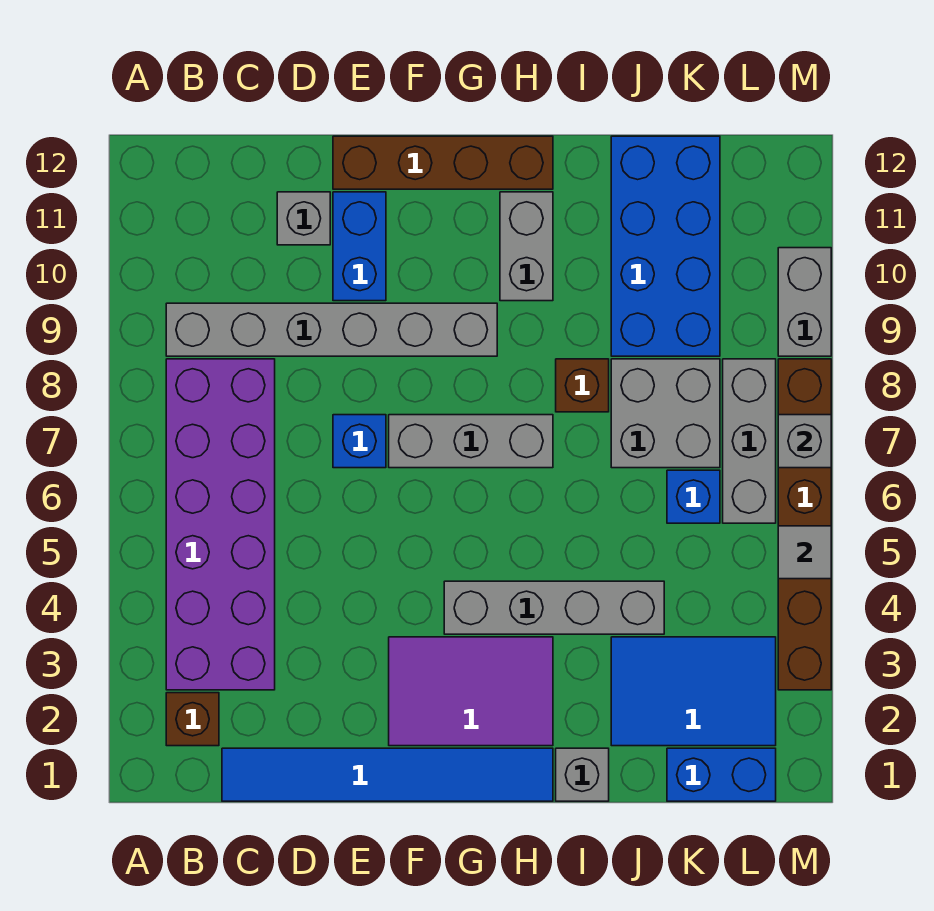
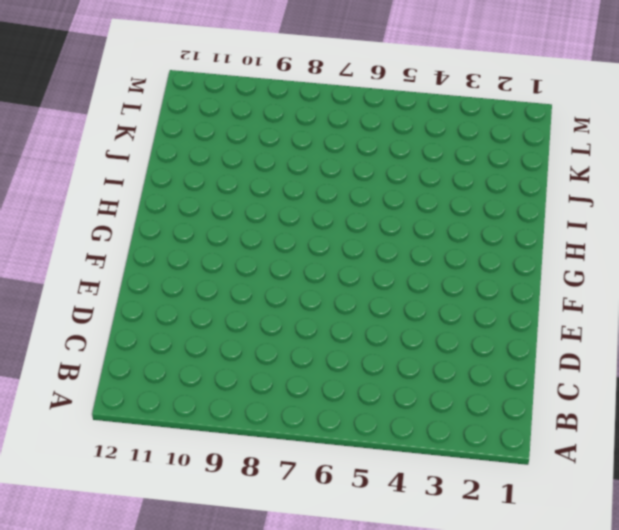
none -> brown 1x1 brick [166,693,219,746]
none -> purple 2x6 brick [166,359,275,690]
none -> grey 1x6 brick [166,303,497,356]

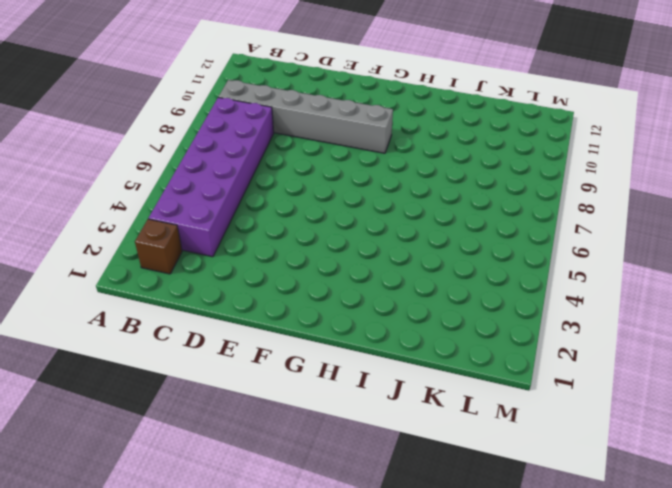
none -> blue 1x6 tile [222,748,553,801]
none -> grey 1x1 brick [277,192,330,245]
none -> blue 1x1 brick [333,415,386,468]

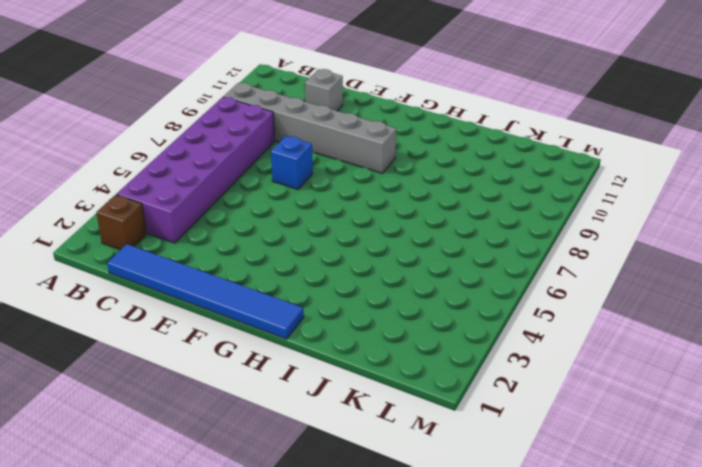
none -> blue 1x2 brick [333,192,386,301]
none -> brown 1x4 brick [333,136,553,189]
none -> purple 2x3 tile [389,637,553,746]

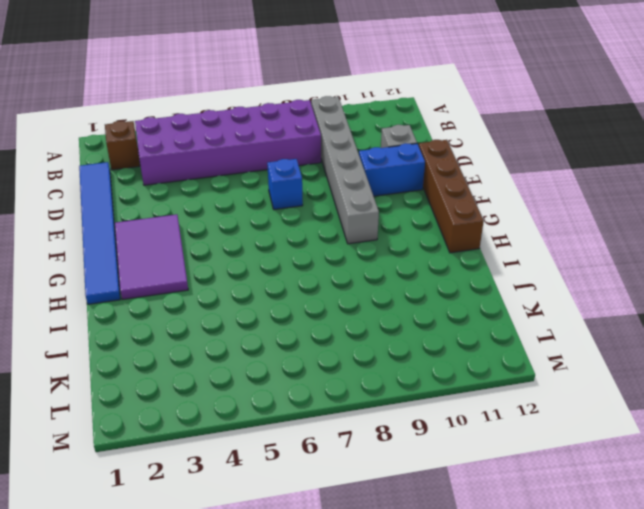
none -> grey 1x3 brick [389,415,553,468]
none -> grey 1x4 brick [444,581,664,634]
none -> grey 1x2 brick [500,192,553,301]

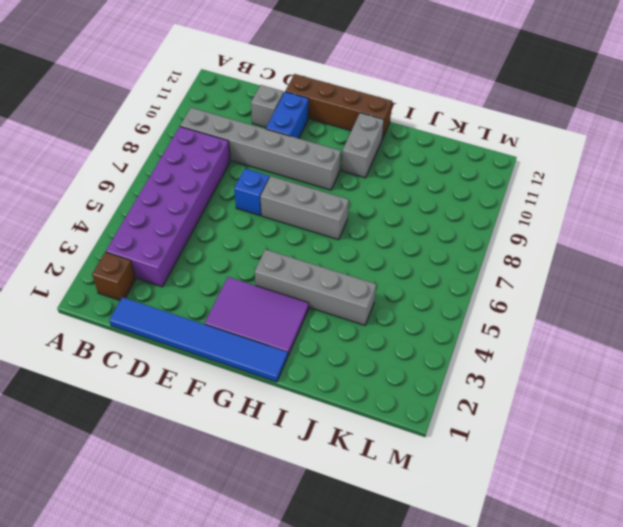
none -> grey 1x1 brick [556,748,609,801]
none -> brown 1x1 brick [556,359,609,412]
none -> blue 2x3 tile [611,637,776,746]

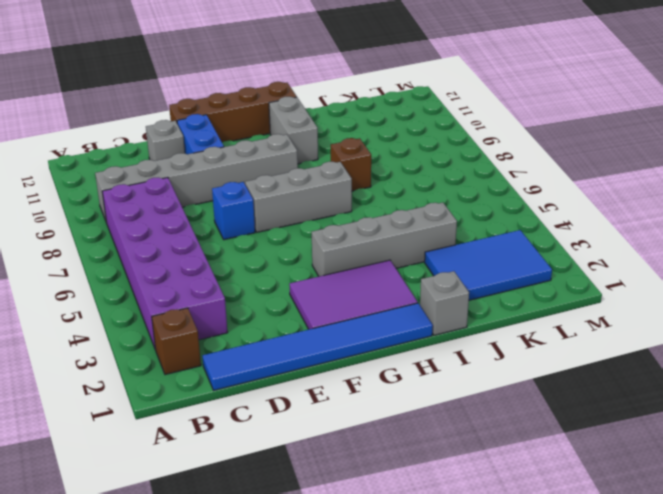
none -> grey 2x2 brick [611,359,720,468]
none -> blue 2x4 brick [611,136,720,356]
none -> blue 1x2 brick [667,748,776,801]

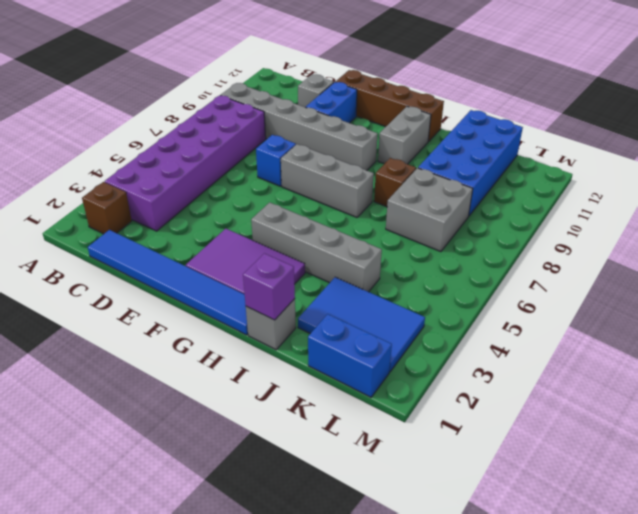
purple 1x1 brick [243,253,295,320] -> none
none -> blue 1x1 brick [667,470,720,523]
none -> grey 1x3 brick [723,359,776,523]
none -> brown 1x6 brick [778,359,831,690]

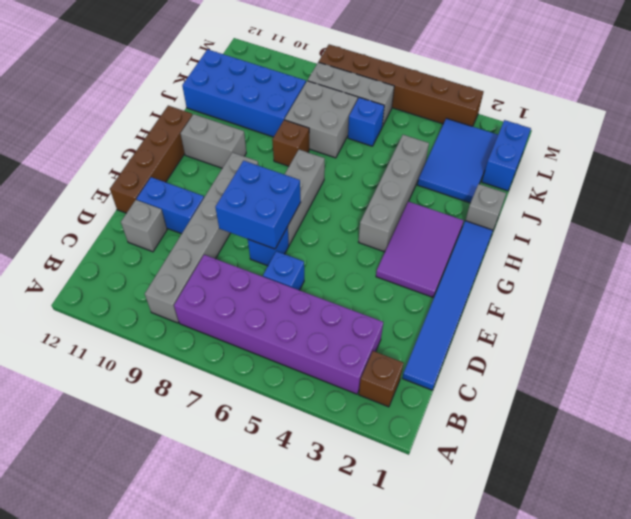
blue 1x1 brick [263,251,304,290] -> none
blue 2x2 brick [215,161,301,249] -> none
none -> grey 1x2 brick [778,248,831,356]
none -> grey 1x1 tile [778,526,831,579]
none -> grey 1x1 brick [778,415,831,468]

